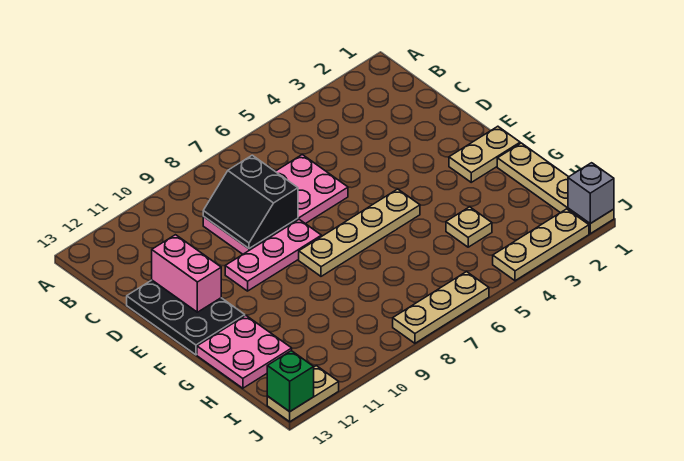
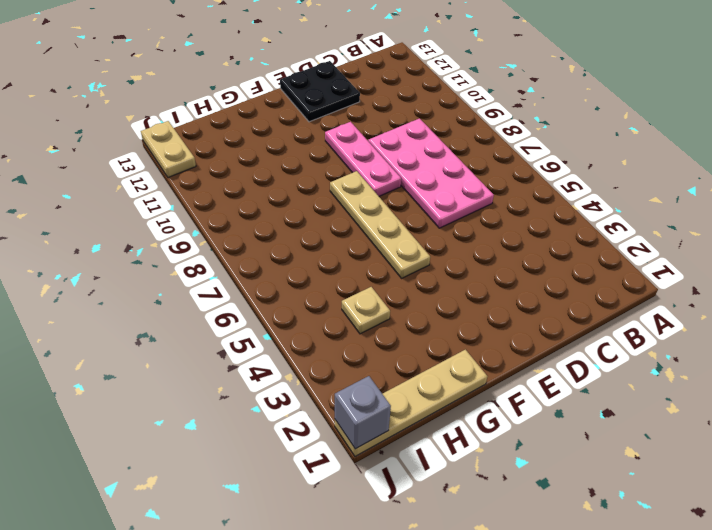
black 2x2 plate [280,61,360,122] -> black 2x3 plate [127,280,245,355]
none -> tan 1x2 plate [449,126,520,182]
none -> pink 2x2 plate [197,316,292,388]
none -> tan 1x3 plate [493,209,589,281]

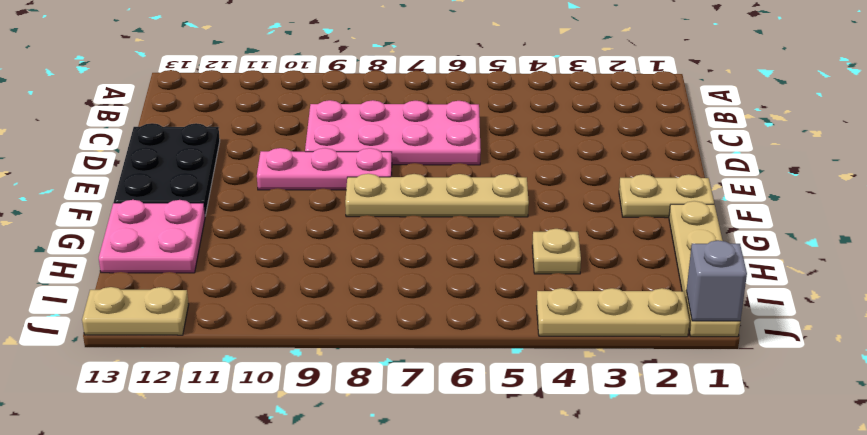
none -> tan 1x3 plate [393,272,489,343]
none -> black 2x2 slope [203,155,298,249]
none -> pink 1x2 brick [152,235,221,312]

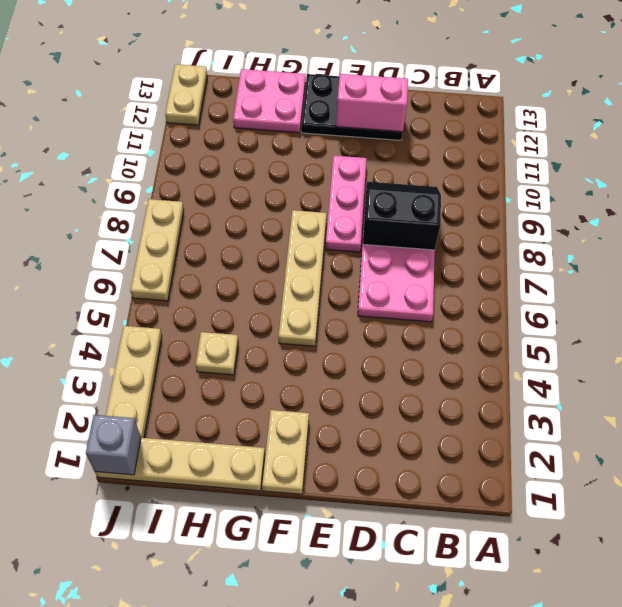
none -> green 1x1 brick [267,351,314,412]

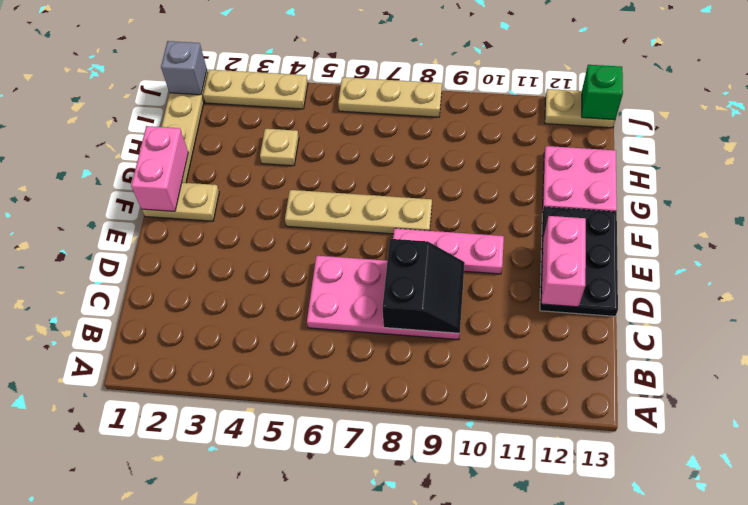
pink 1x2 brick [131,126,188,211] -> none

